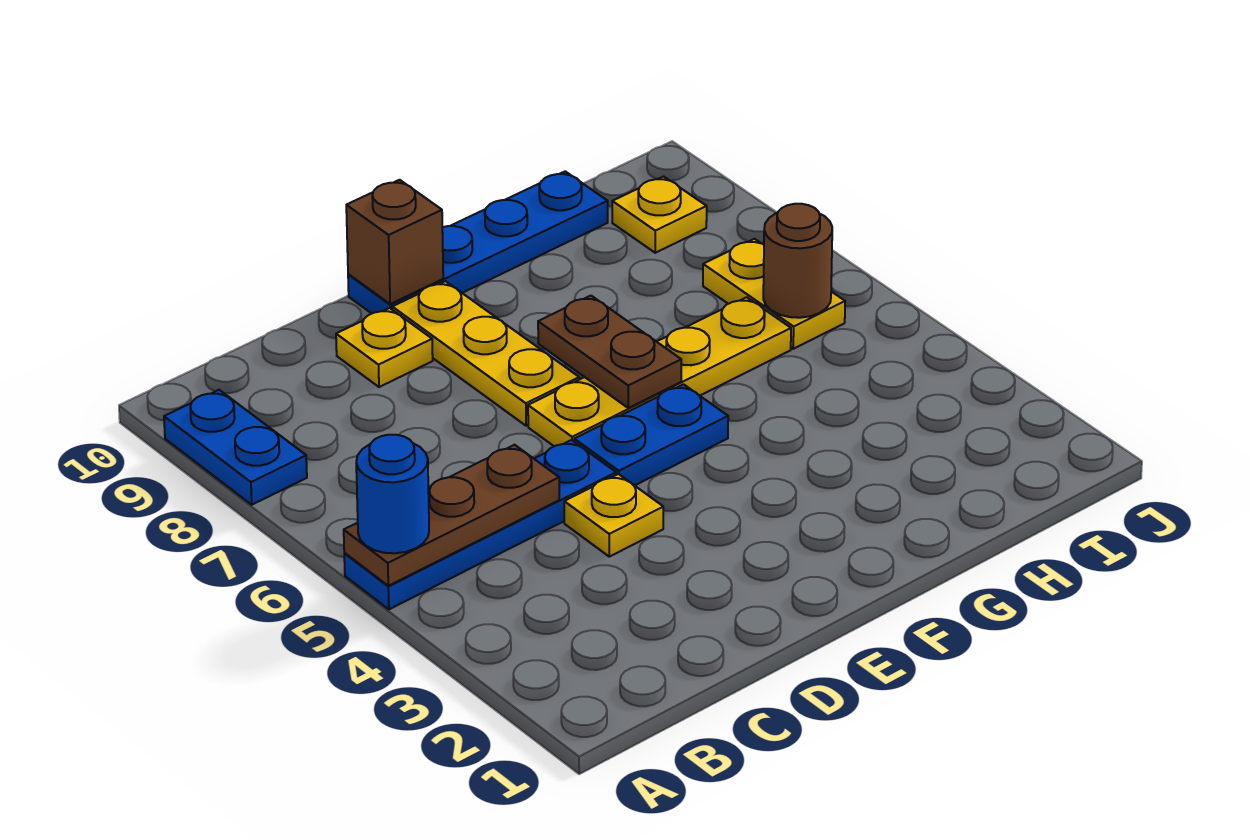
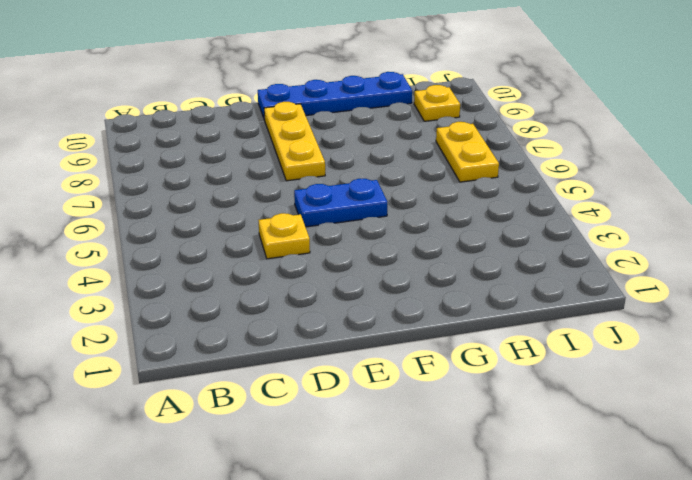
none -> blue 1x4 plate [344,440,616,609]
none -> blue 1x2 plate [164,390,307,505]
none -> yellow 1x1 plate [336,308,433,387]

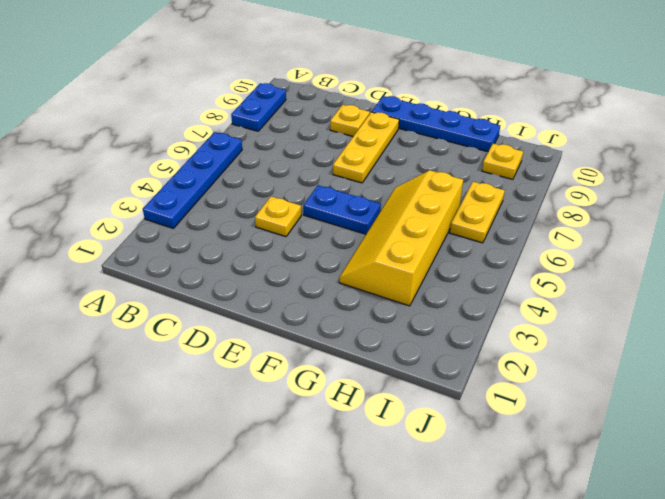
blue 1x4 plate [143,132,242,228] -> blue 1x4 plate turned to [344,440,616,609]
yellow 2x4 slope [339,170,463,306] -> yellow 1x4 plate [528,297,791,446]
none -> brown 1x3 plate [344,445,559,586]
none -> brown 1x1 brick [346,180,443,304]
none -> brown 1x2 plate [538,296,681,408]

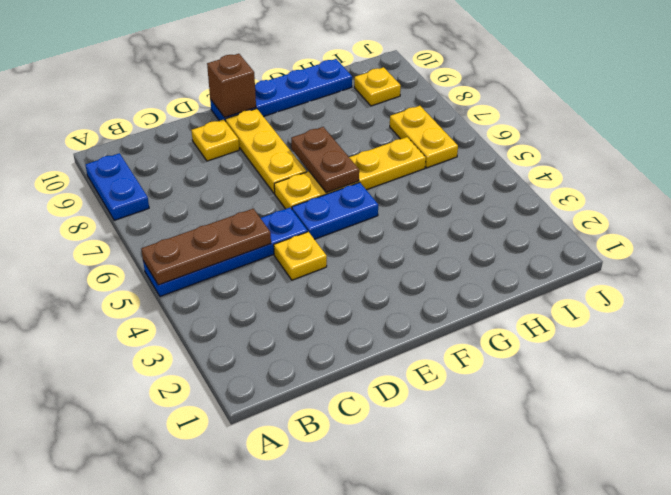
none -> brown 1x1 round brick [763,204,832,318]
none -> blue 1x1 round brick [356,435,429,553]

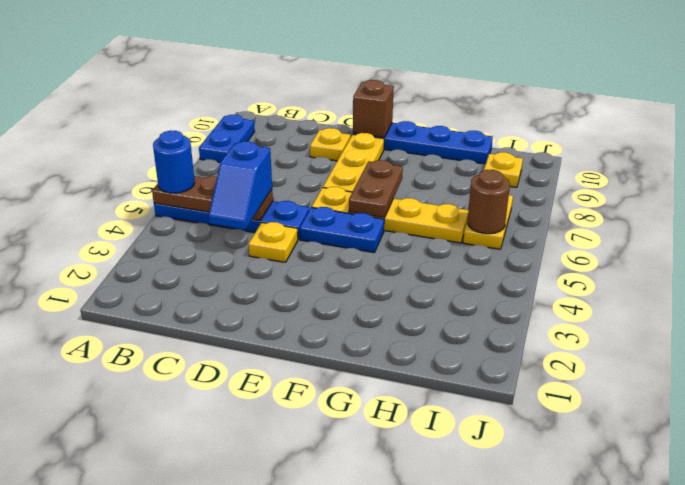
blue 1x2 slope [209,141,272,229] -> none

